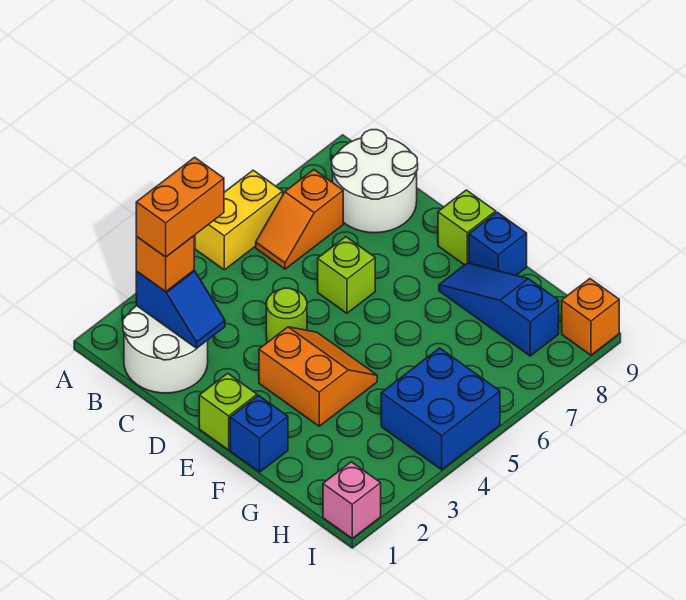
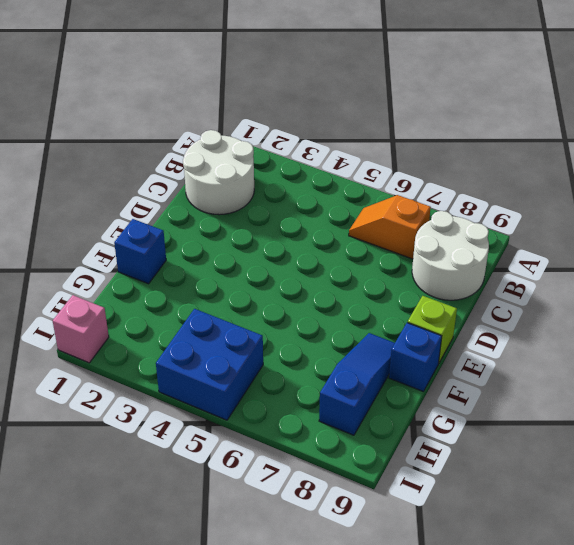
none -> yellow 1x2 brick [195,170,283,270]
none -> lime 1x1 round brick [266,288,307,342]
none -> lime 1x1 brick [318,237,375,313]

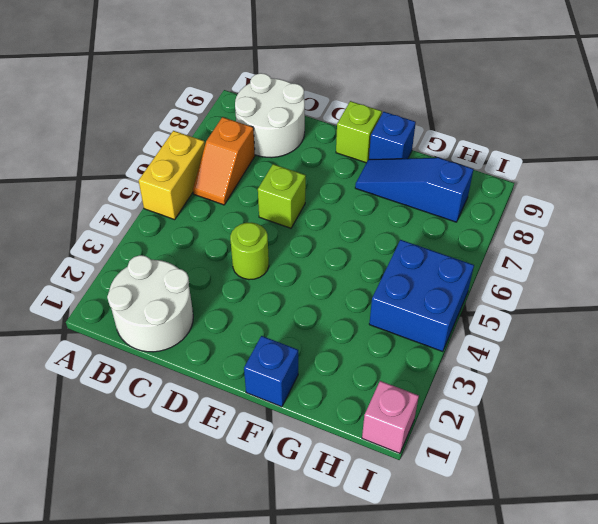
none -> lime 1x1 brick [199,373,257,450]
none -> orange 2x2 slope [259,327,377,426]
none -> orange 1x1 brick [562,279,619,355]

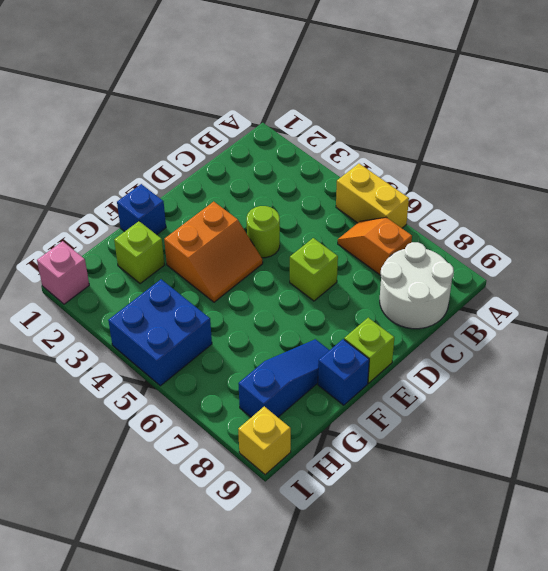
lime 1x1 brick [114,221,164,284] -> lime 1x1 brick moved to [199,373,257,450]
yellow 1x1 brick [238,406,291,475] -> orange 1x1 brick [562,279,619,355]
none -> white 2x2 round brick [123,306,208,393]
none -> blue 1x2 slope [136,271,225,348]
none -> orange 1x1 brick [136,236,194,292]

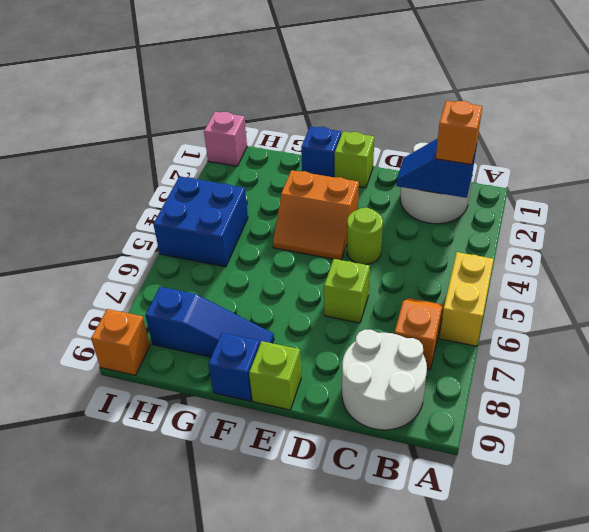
none -> orange 1x2 brick [136,157,224,257]

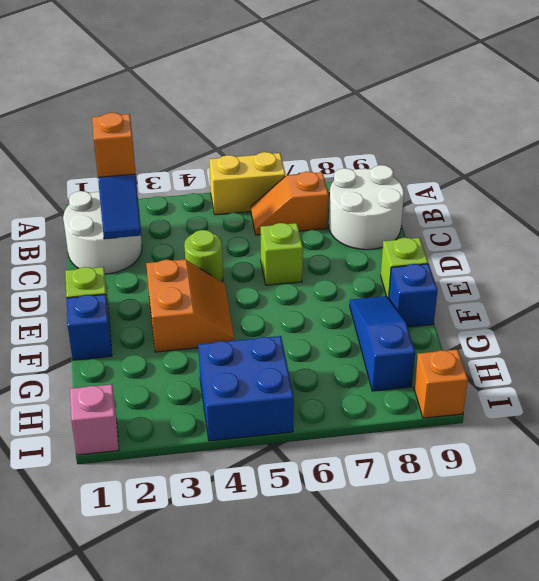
none -> orange 1x2 brick [136,157,224,257]

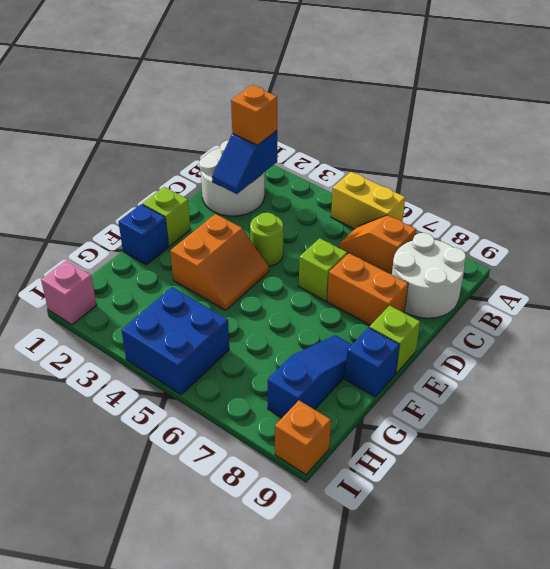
orange 1x2 brick [327,253,408,325] -> orange 1x2 brick moved to [136,157,224,257]

